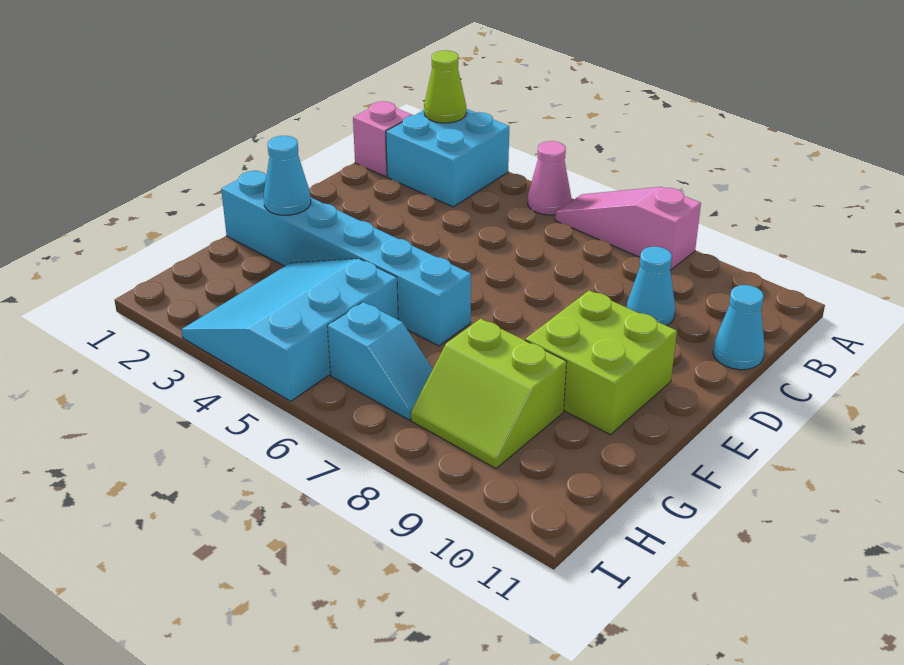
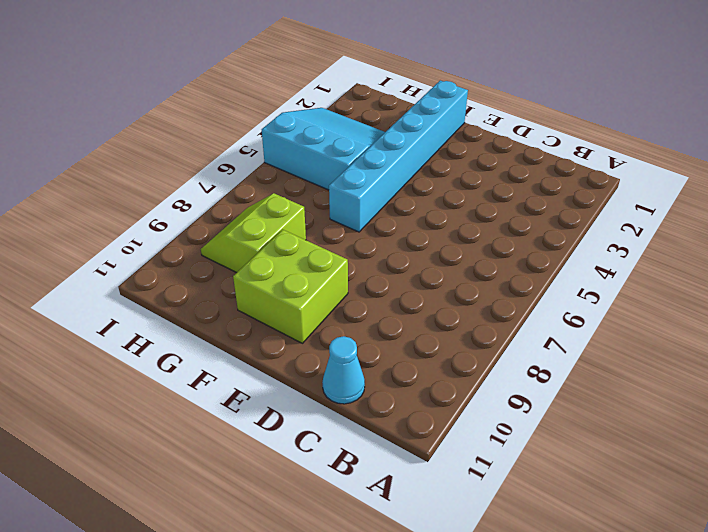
none -> cyan 2x2 brick [386,109,509,207]
none -> pink 1x1 cone [528,141,571,215]
none -> pink 1x3 slope [555,187,701,270]

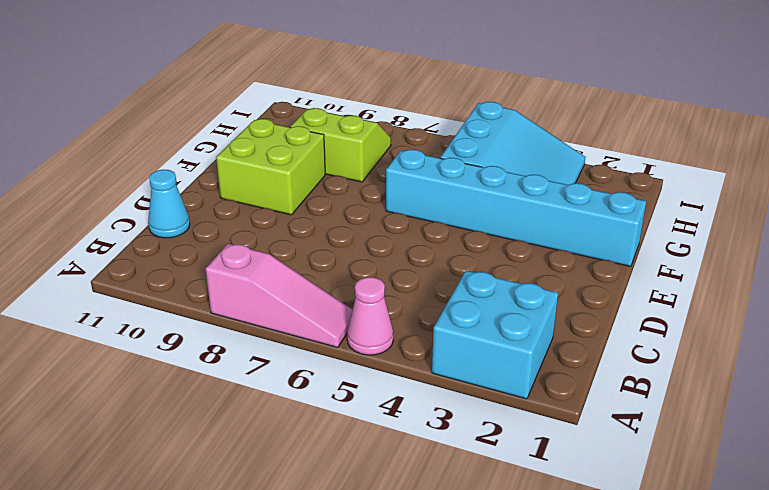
none -> pink 1x1 brick [353,101,412,177]
none -> cyan 1x1 cone [627,247,675,326]
none -> cyan 1x2 slope [327,302,433,420]

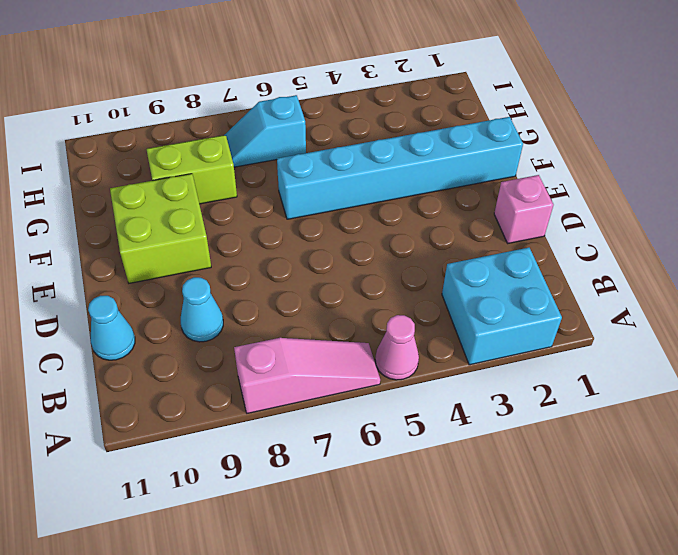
pink 1x1 brick [494,175,553,243] -> pink 1x1 brick moved to [353,101,412,177]
none -> cyan 3x3 slope [181,259,398,401]
none -> lime 1x1 cone [424,50,466,123]
none -> cyan 1x1 cone [264,136,311,215]

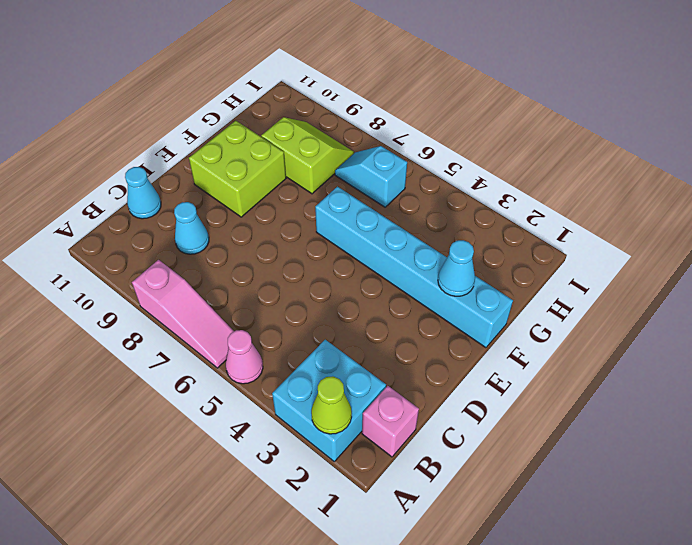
none -> cyan 3x3 slope [181,259,398,401]

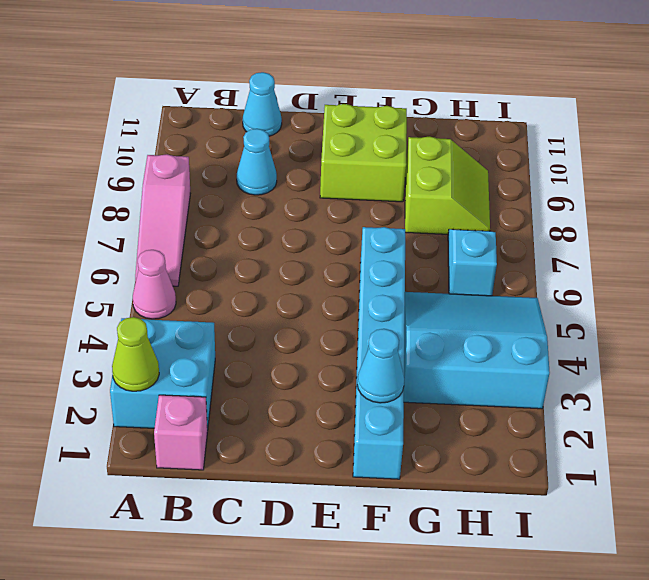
cyan 3x3 slope [404,292,550,409] -> cyan 3x3 slope turned to [181,259,398,401]

